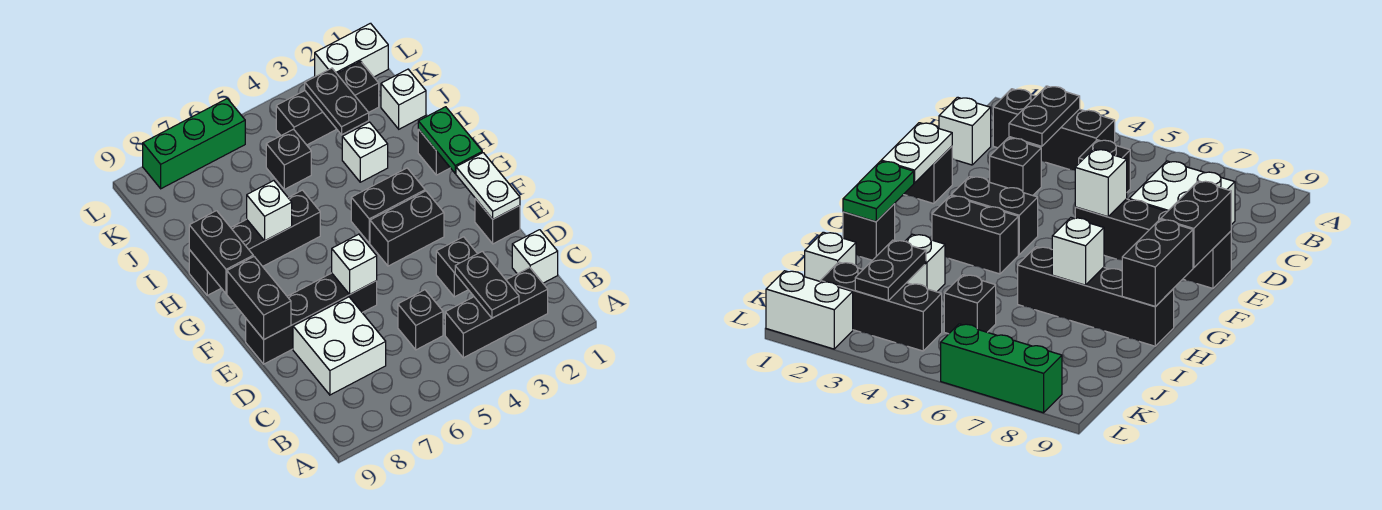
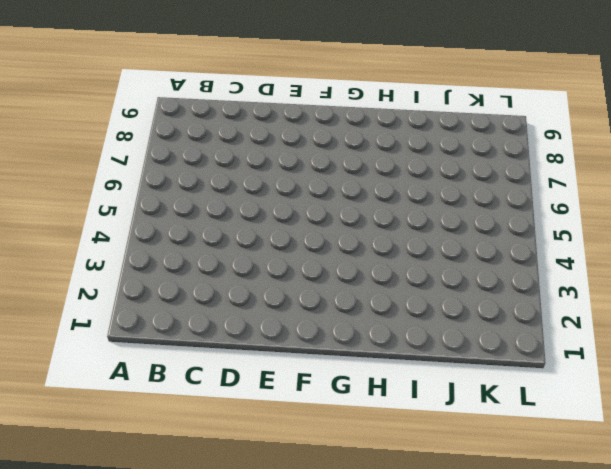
none -> black 1x3 brick [445,268,548,358]
none -> white 1x1 brick [512,230,558,283]
none -> black 1x1 brick [398,290,443,350]

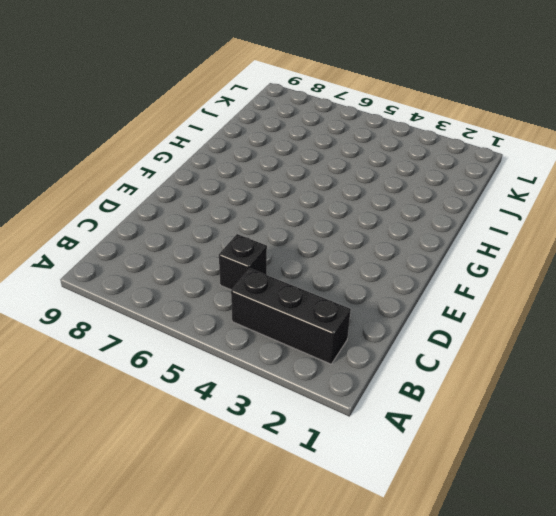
none -> white 1x1 brick [512,230,558,283]
none -> white 2x2 brick [293,297,386,395]
none -> black 1x1 brick [436,237,478,297]

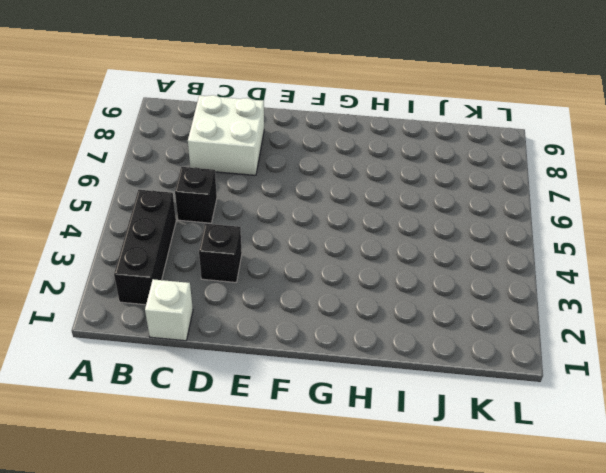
none -> black 1x1 brick [475,198,520,244]
none -> black 1x4 brick [246,273,377,364]
none -> black 1x2 brick [370,191,444,266]

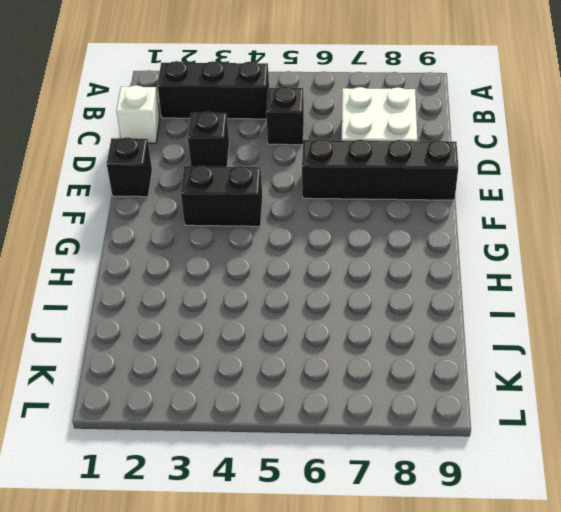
none -> black 1x2 brick [351,168,425,243]
none -> black 1x1 brick [418,129,450,175]
none -> black 1x4 brick [189,190,320,295]

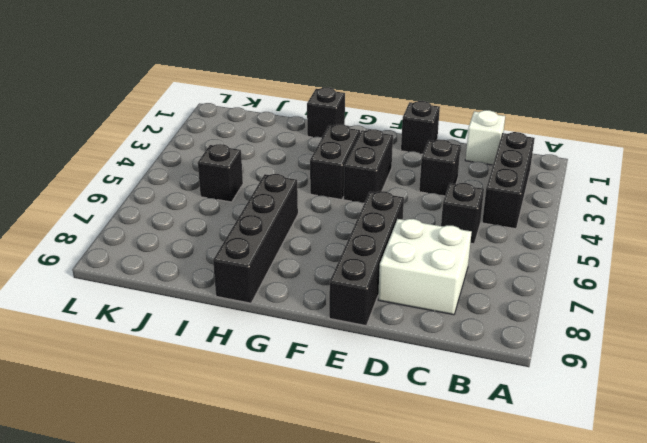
none -> white 1x1 brick [342,122,388,182]
none -> white 1x1 brick [381,69,426,129]
none -> black 1x3 brick [276,61,379,145]

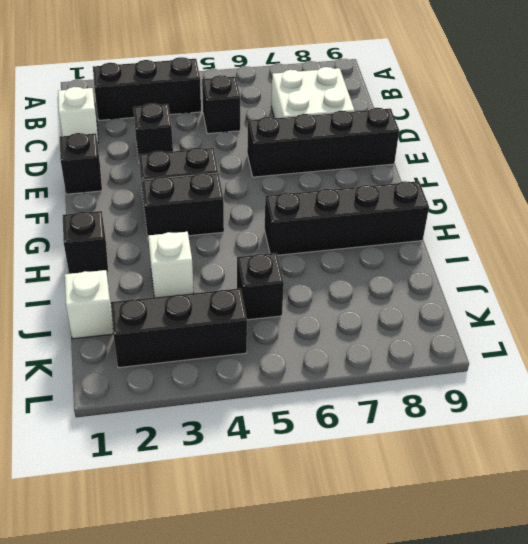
none -> white 1x2 brick [315,23,388,77]
none -> green 1x3 brick [143,99,245,189]
none -> black 1x2 plate [455,251,519,318]

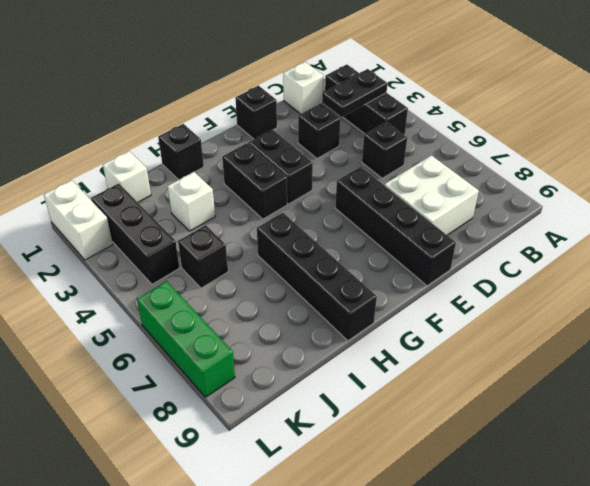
none -> white 1x2 plate [456,153,520,219]
none -> white 1x1 brick [332,234,377,295]
none -> black 1x2 brick [227,257,291,340]

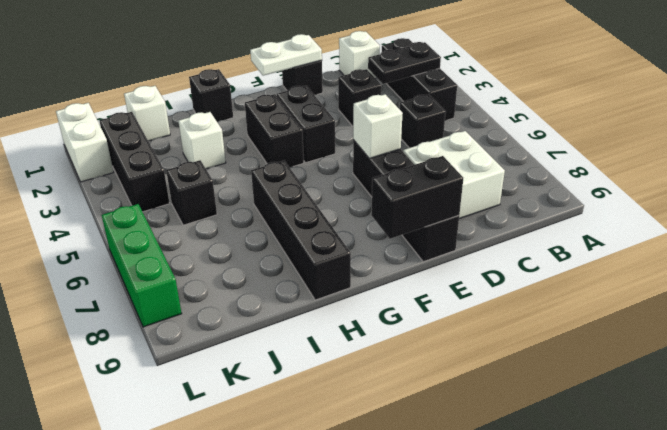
none -> green 1x2 plate [418,107,482,173]
none -> black 1x2 brick [189,211,253,294]
none -> white 1x1 brick [247,181,292,241]

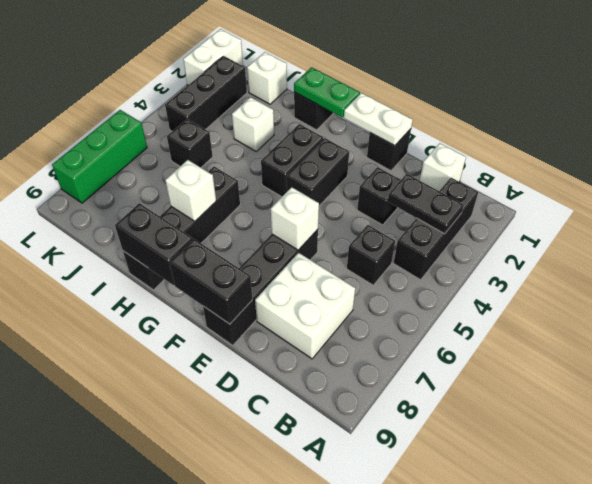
none -> black 1x2 plate [305,68,369,135]

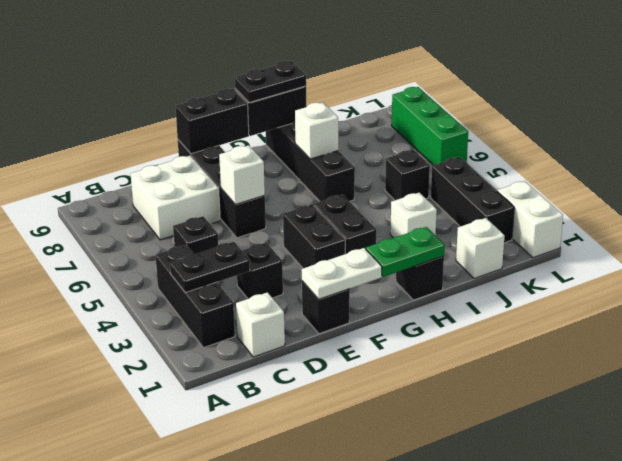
black 1x2 plate [235,61,306,103] -> black 1x2 plate moved to [305,68,369,135]

